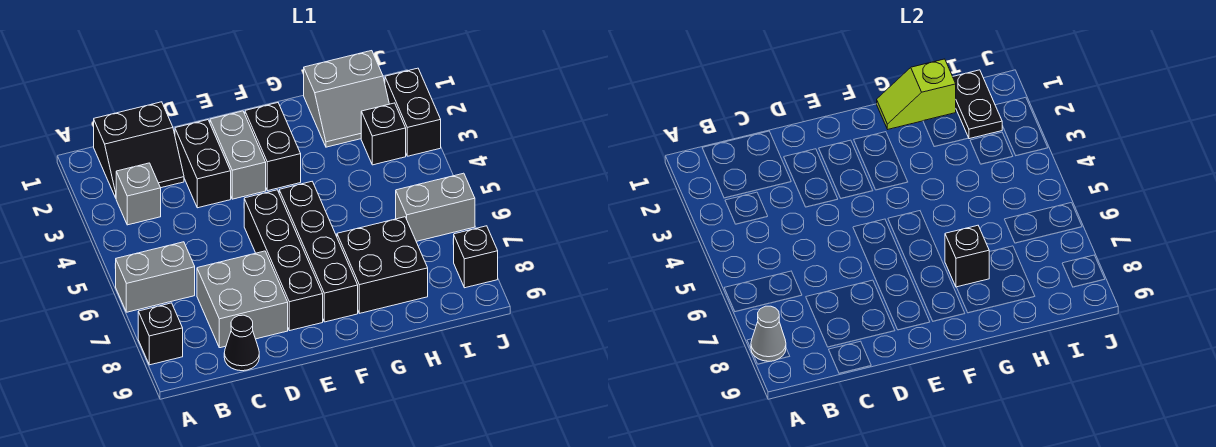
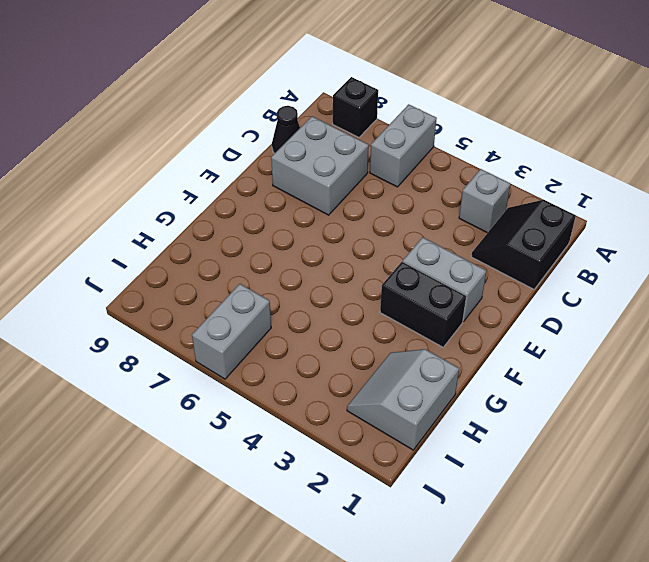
none -> black 1x2 brick [175,120,231,208]
none -> black 1x4 brick [244,190,323,331]
none -> black 1x4 brick [279,182,358,322]

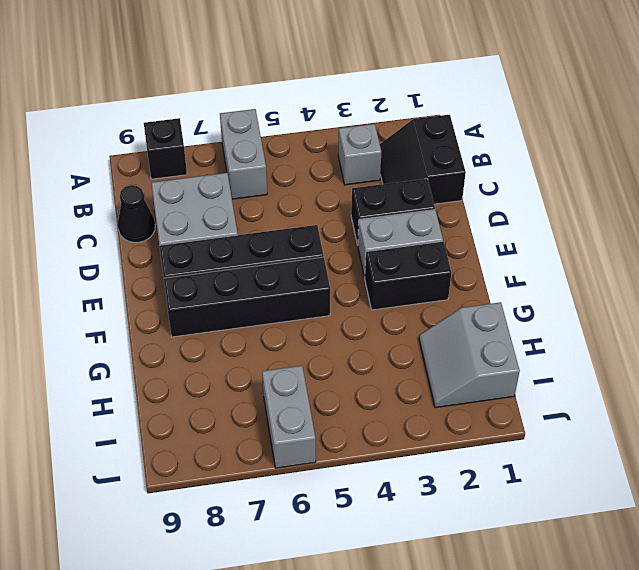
none -> black 2x2 brick [337,217,428,313]
none -> black 1x1 brick [361,103,406,165]
none -> black 1x2 brick [385,68,441,156]

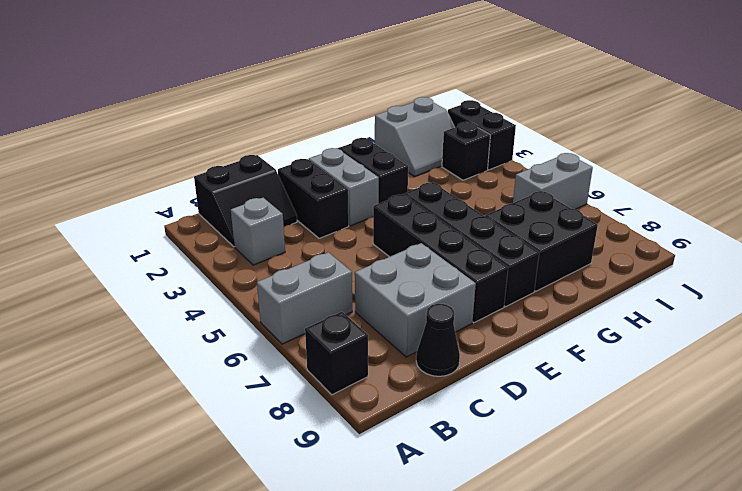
none -> black 1x1 brick [454,226,498,288]
none -> grey 1x1 cone [751,306,786,362]
none -> lime 1x2 slope [877,59,956,129]

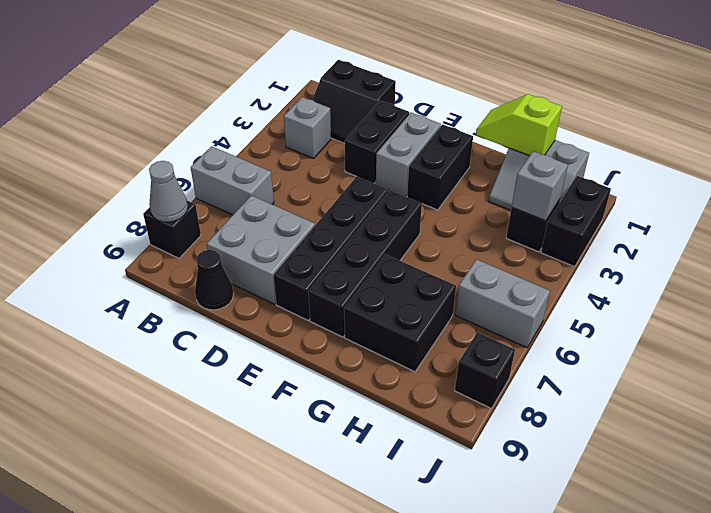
grey 1x1 brick [512,151,568,221] -> none
none -> black 1x1 brick [945,225,989,287]
none -> black 1x2 plate [953,70,1002,139]

